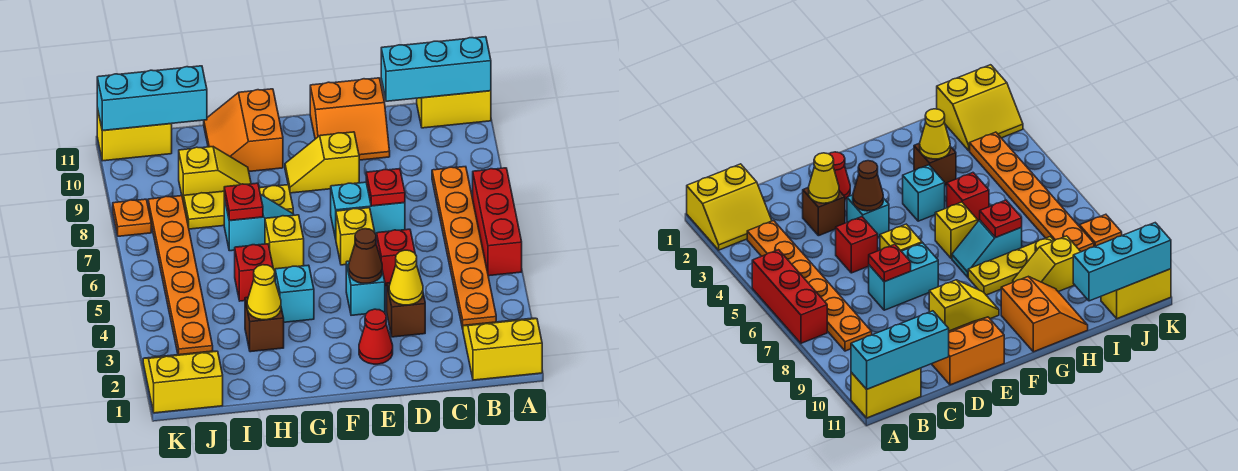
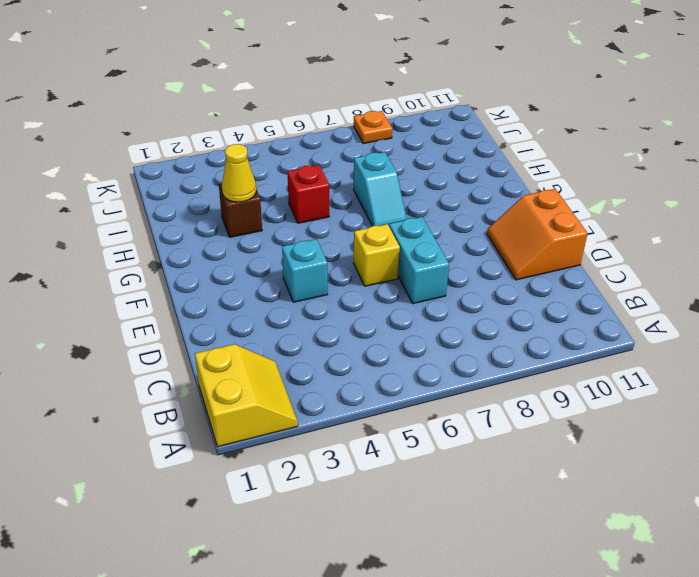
none -> red 1x3 brick [473,168,522,276]
none -> yellow 1x2 brick [417,91,491,128]
none -> orange 1x6 plate [432,167,496,329]
none -> brown 1x1 brick [387,283,425,337]

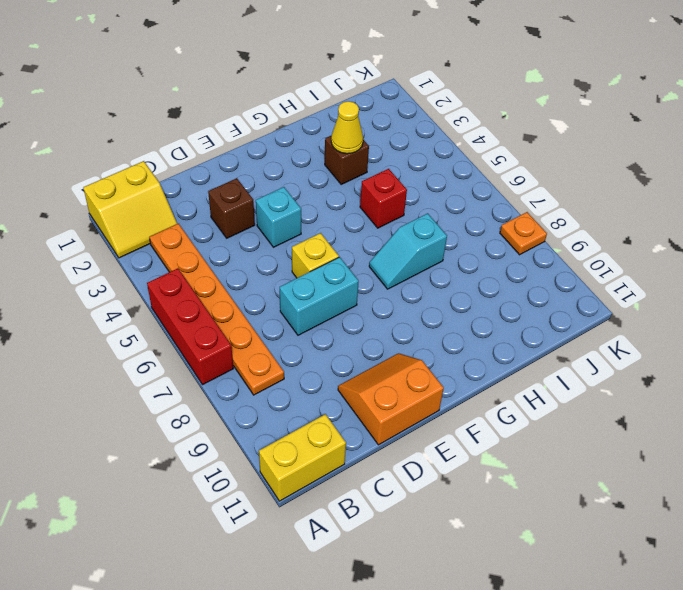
none -> red 1x1 brick [376,229,415,286]
none -> red 1x1 cone [359,309,393,364]
none -> yellow 1x2 slope [285,132,359,193]
none -> cyan 1x1 brick [275,265,314,322]

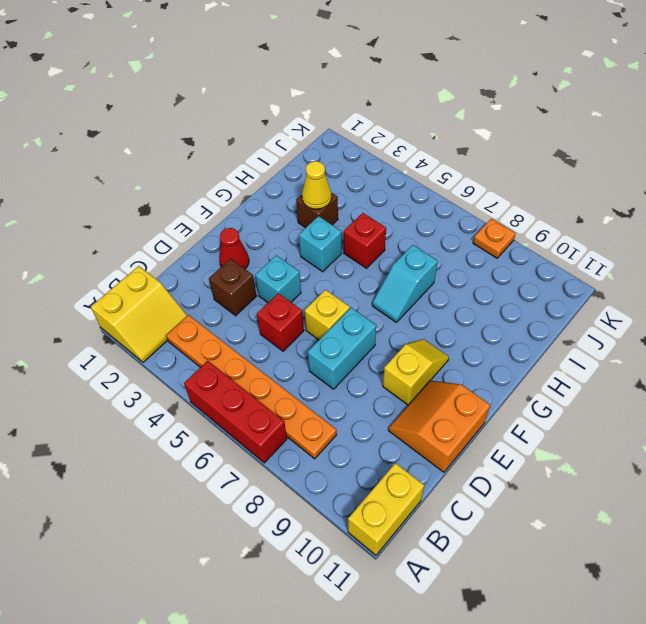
none -> yellow 1x1 brick [265,215,304,271]
none -> yellow 1x3 plate [184,185,293,229]
none -> orange 2x2 slope [204,89,283,171]
none -> yellow 1x2 slope [179,147,251,203]

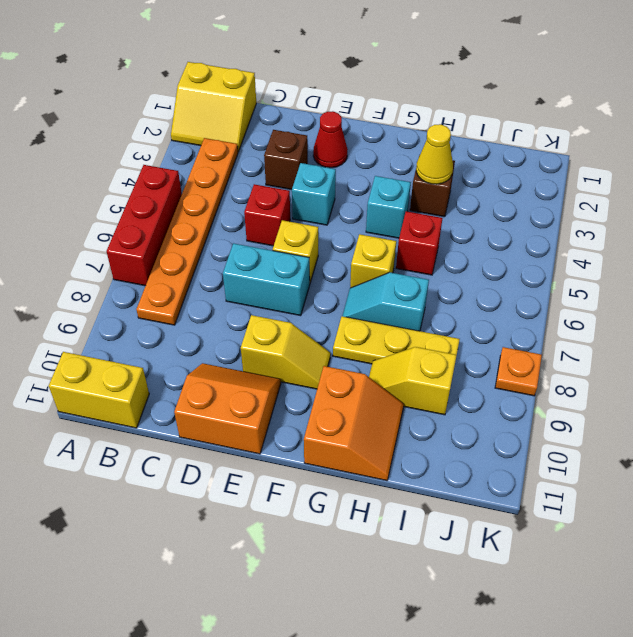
none -> yellow 2x2 slope [143,351,223,413]
none -> orange 1x6 plate [148,196,213,355]
none -> yellow 1x2 brick [97,108,172,161]
none -> cyan 1x3 brick [381,37,491,101]

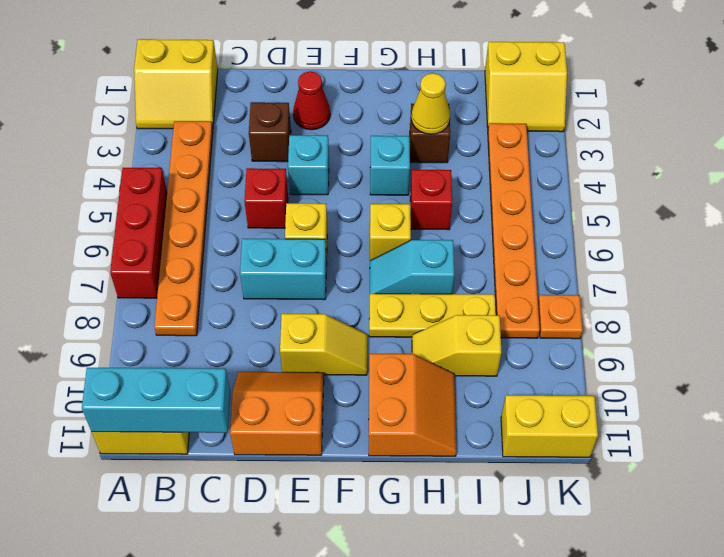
none -> yellow 1x1 cone [389,250,423,305]
none -> red 1x1 plate [366,169,405,206]
none -> brown 1x1 cone [349,229,382,283]
none -> red 1x1 plate [224,183,263,220]

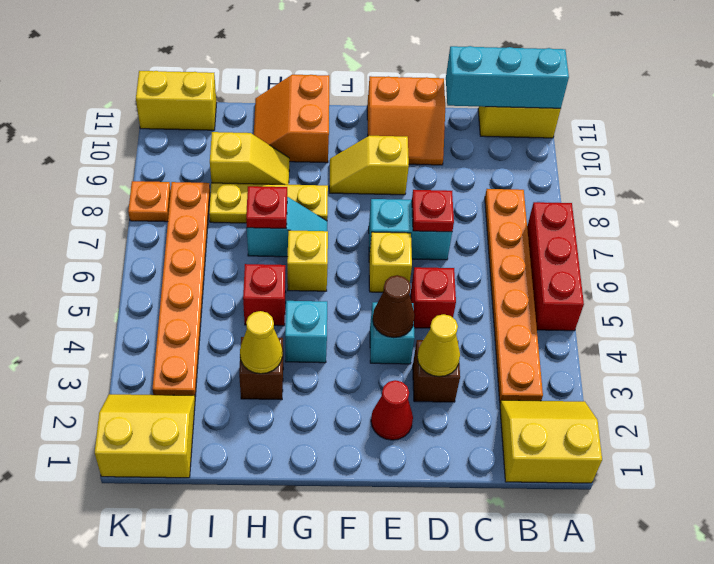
none -> cyan 1x3 brick [97,66,207,131]

